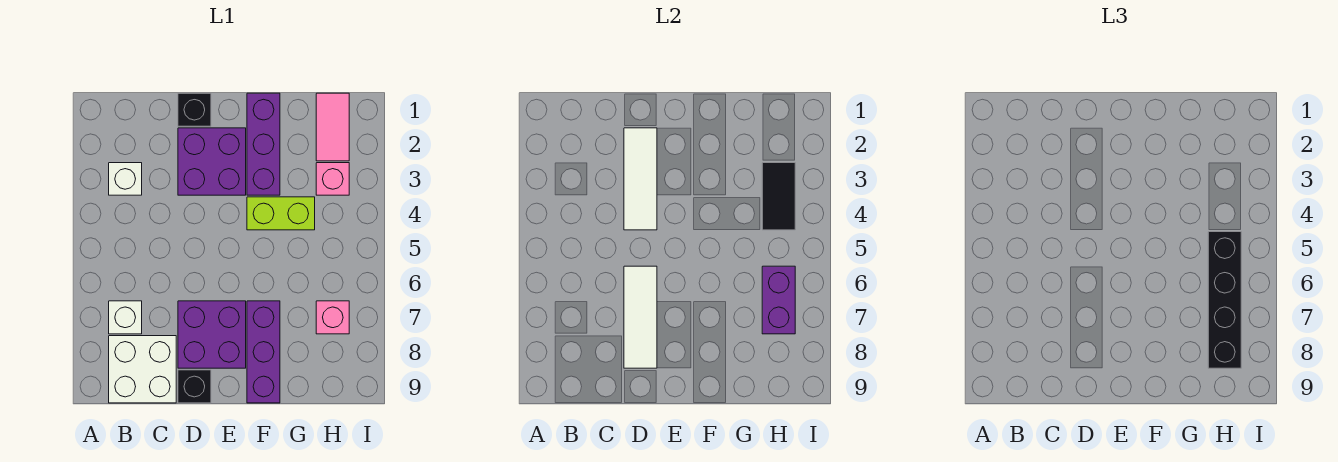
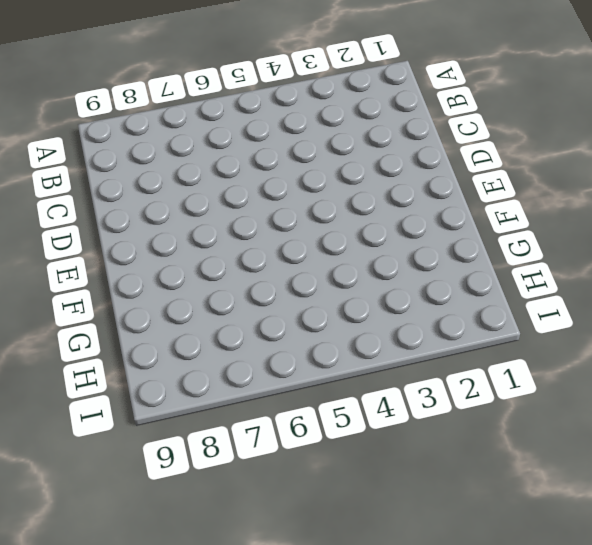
none -> white 1x1 brick [109,163,142,195]
none -> white 1x1 brick [109,301,142,334]
none -> white 2x2 brick [109,336,176,403]

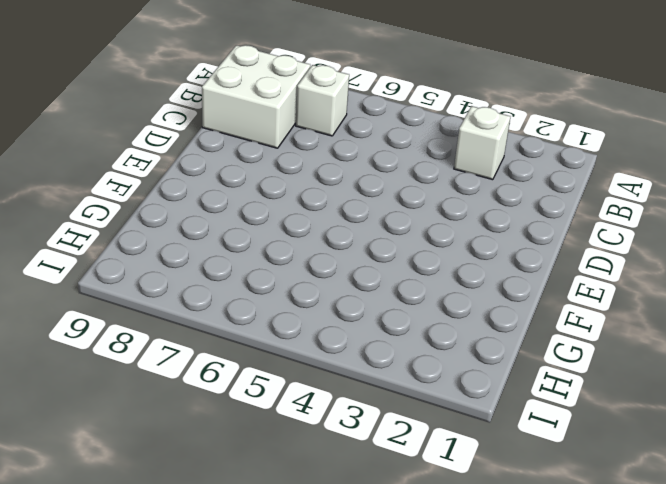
none -> black 1x1 brick [178,93,211,126]
none -> purple 2x2 brick [178,128,246,195]
none -> purple 2x2 brick [178,301,246,368]

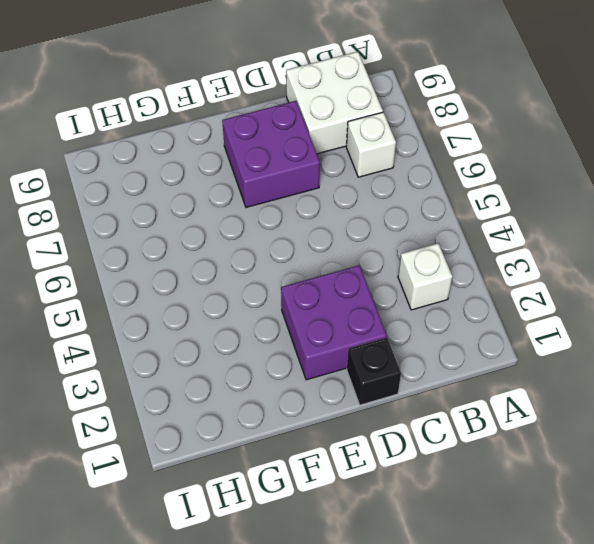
none -> black 1x1 brick [178,370,211,403]
none -> purple 1x3 brick [247,93,280,195]
none -> lime 1x2 brick [247,197,315,230]

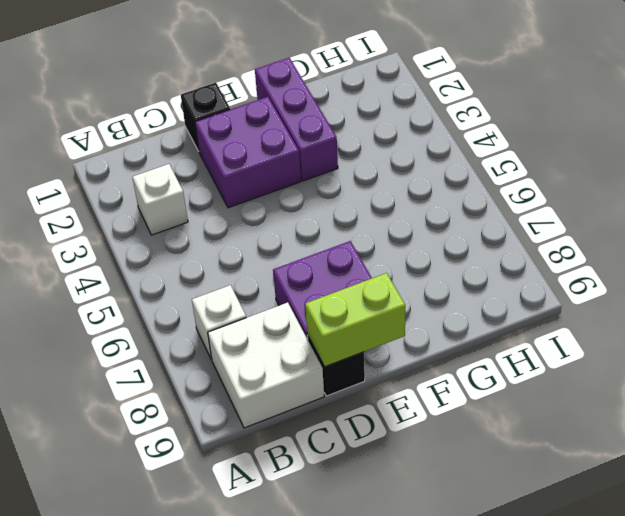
lime 1x2 brick [305,273,405,367] -> lime 1x2 brick moved to [247,197,315,230]
none -> purple 1x3 brick [247,301,280,403]
none -> pink 1x2 tile [316,93,349,161]
none -> pink 1x1 brick [316,163,349,195]

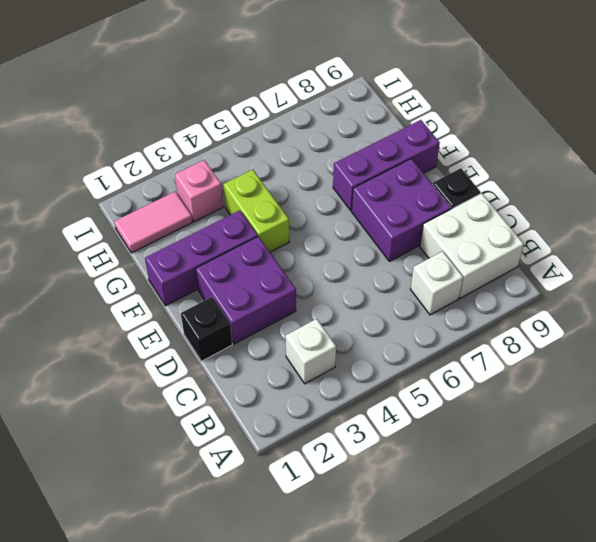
none -> pink 1x1 brick [316,301,349,334]
none -> white 1x3 tile [624,128,657,230]
none -> white 1x3 tile [624,266,657,368]

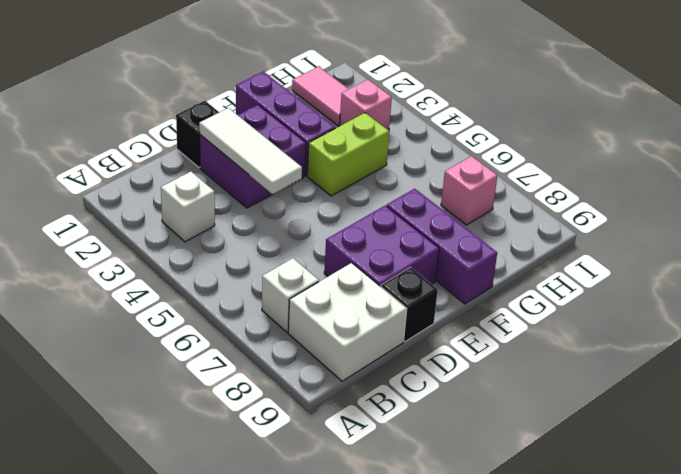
none -> white 1x3 tile [624,266,657,368]
none -> black 1x2 tile [762,163,795,230]
none -> purple 1x2 brick [762,266,795,334]

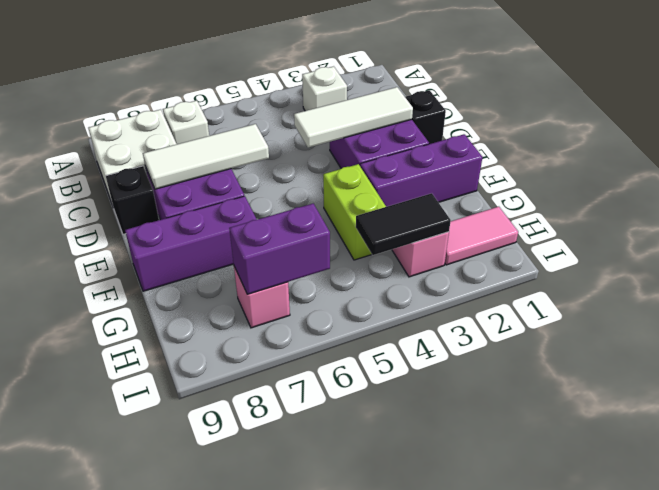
none -> black 1x4 brick [1208,232,1241,368]

